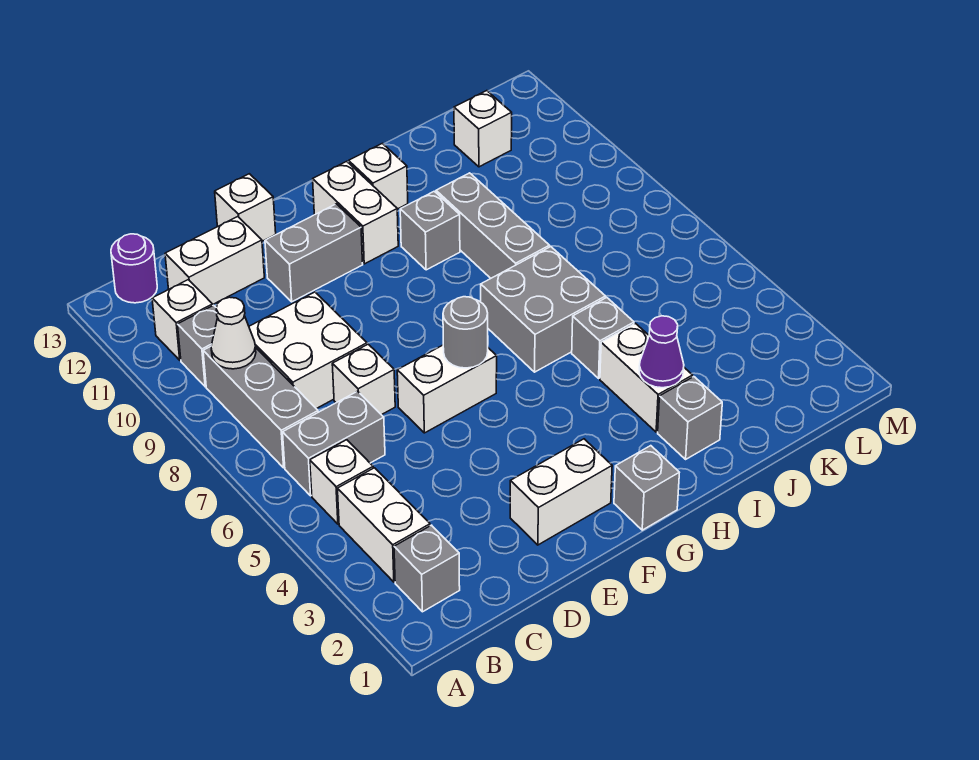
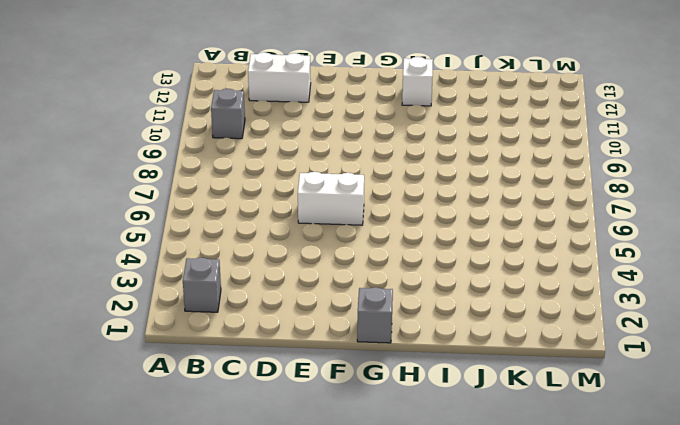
none -> white 1x2 brick [338,468,430,582]
none -> white 1x1 brick [310,440,373,524]
none -> grey 1x2 brick [283,391,385,496]

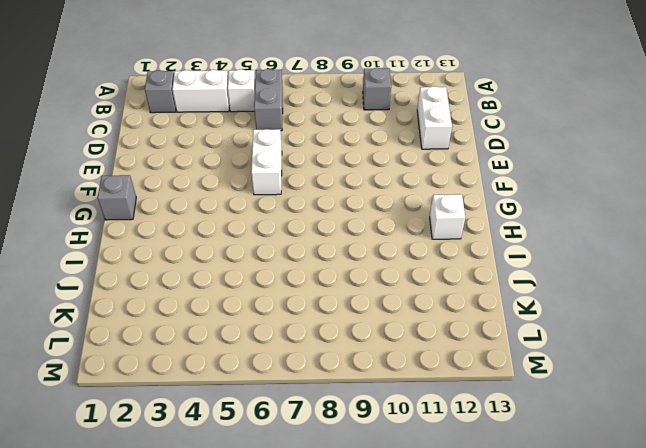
none -> grey 1x3 brick [203,347,318,468]
none -> white 1x1 brick [152,280,213,360]
none -> purple 1x1 round brick [111,234,157,303]

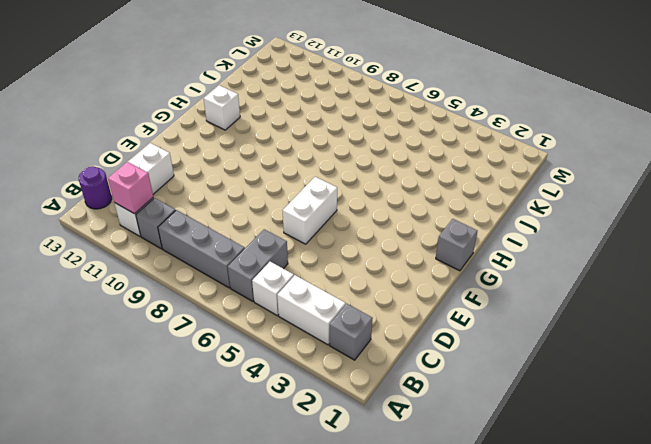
pink 1x1 brick [108,162,153,214] -> none
none -> white 2x2 brick [249,292,367,409]
none -> white 1x1 brick [332,344,395,415]
none -> white 1x2 brick [510,439,612,545]

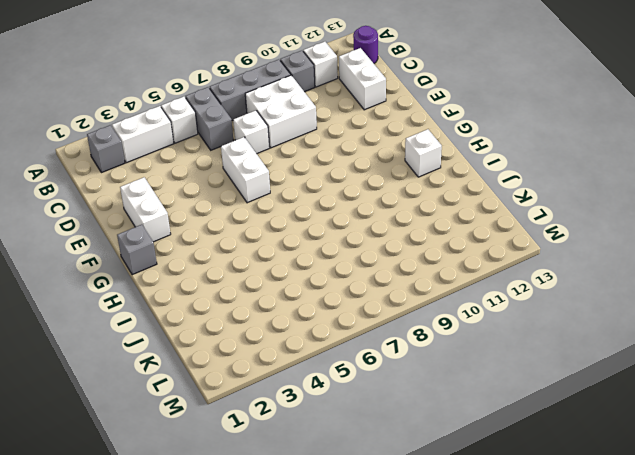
none -> grey 1x2 brick [265,204,363,302]
none -> white 1x1 brick [215,174,276,241]
none -> white 1x2 brick [313,161,398,264]

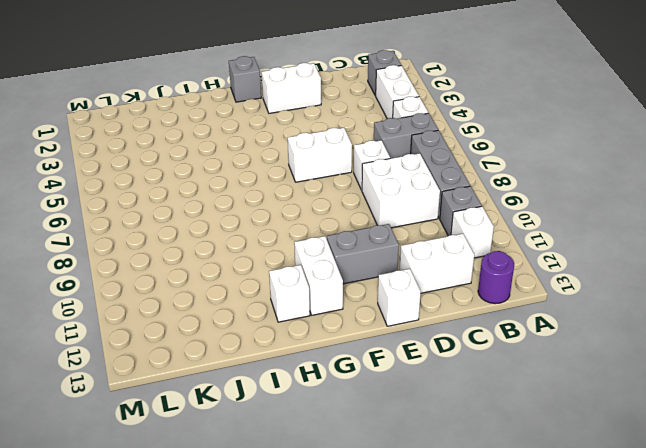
none -> grey 2x2 brick [481,246,605,372]
none -> grey 1x1 brick [400,191,460,270]
none -> grey 1x1 brick [658,377,722,459]

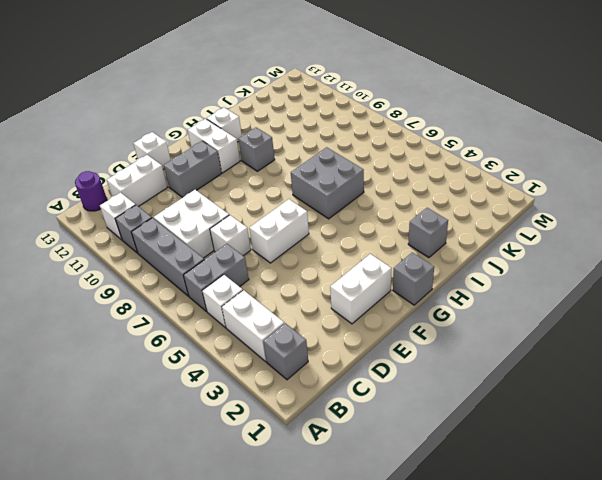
none -> white 1x2 brick [600,323,693,432]
none -> grey 1x1 brick [572,297,634,378]
none -> grey 1x3 brick [436,173,550,278]

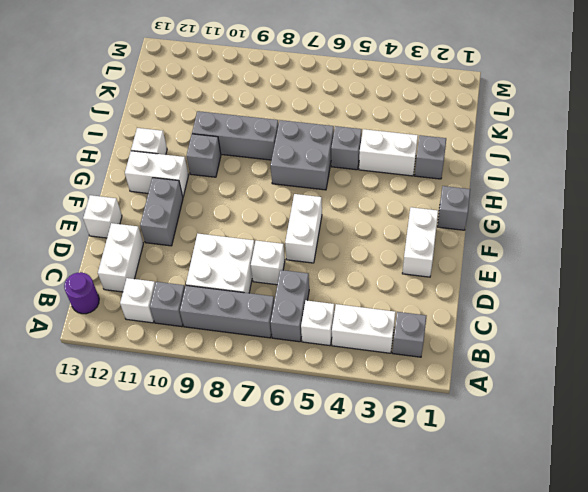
none -> white 1x1 brick [454,91,512,167]
none -> white 1x1 cone [211,297,256,369]
none -> grey 1x1 round brick [443,297,488,368]

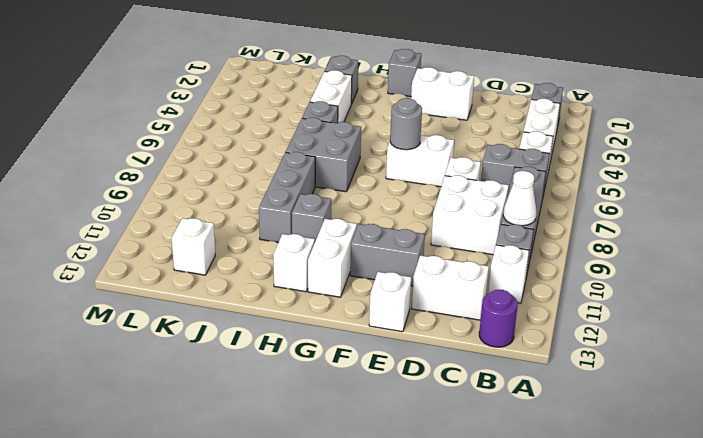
none -> purple 1x1 cone [639,316,684,388]

